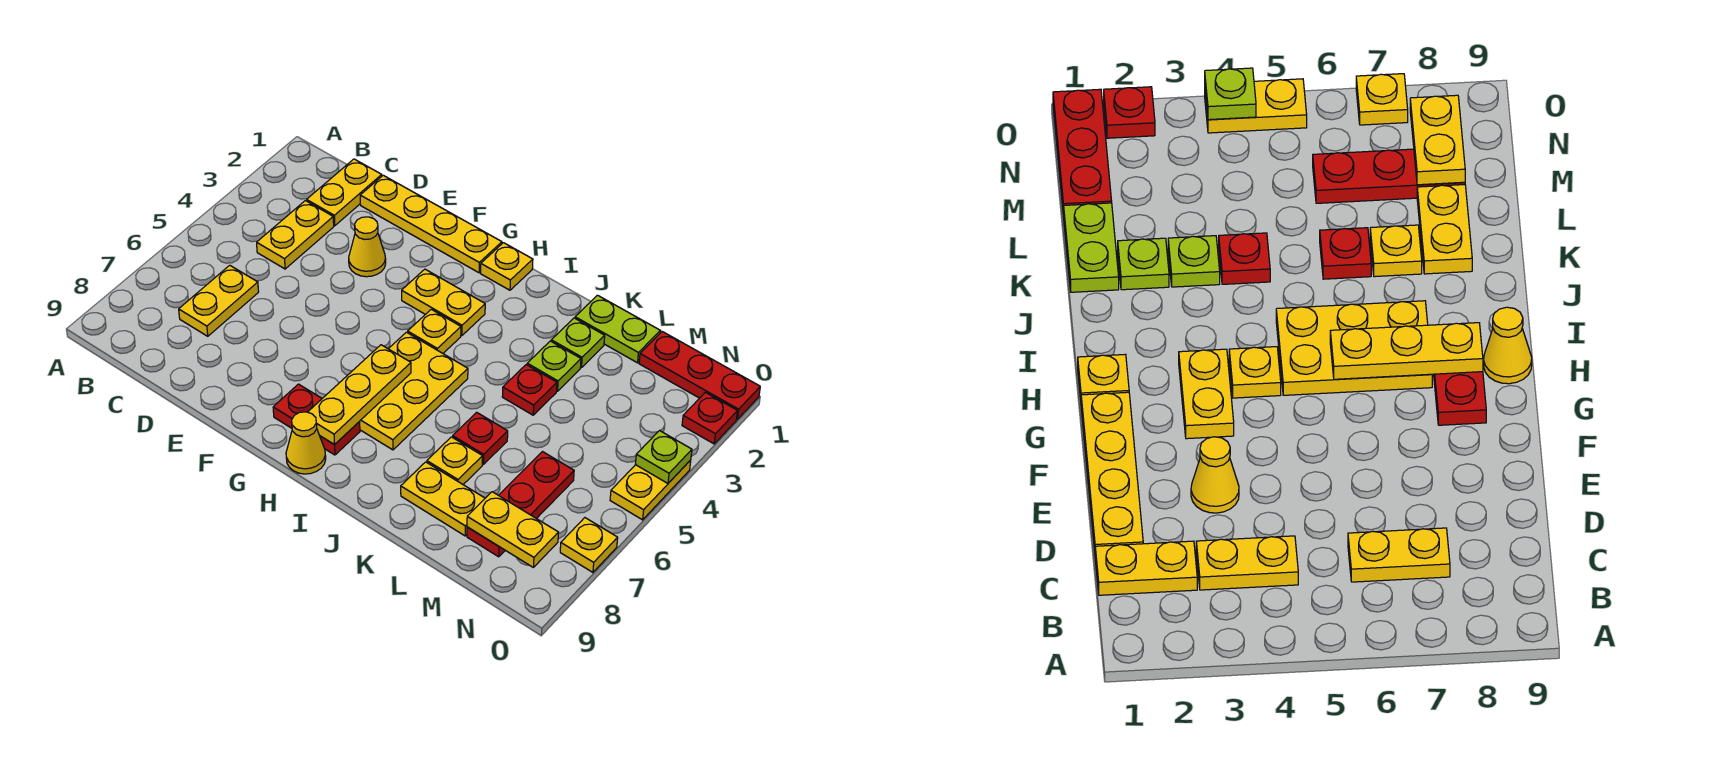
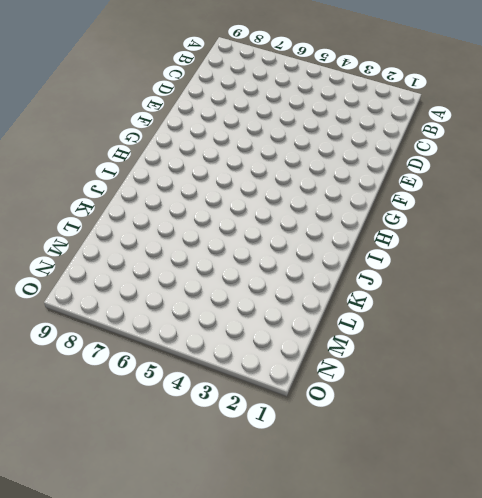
none -> yellow 1x2 plate [307,159,382,226]
none -> yellow 1x2 plate [257,201,334,269]
none -> yellow 1x2 plate [179,265,259,336]

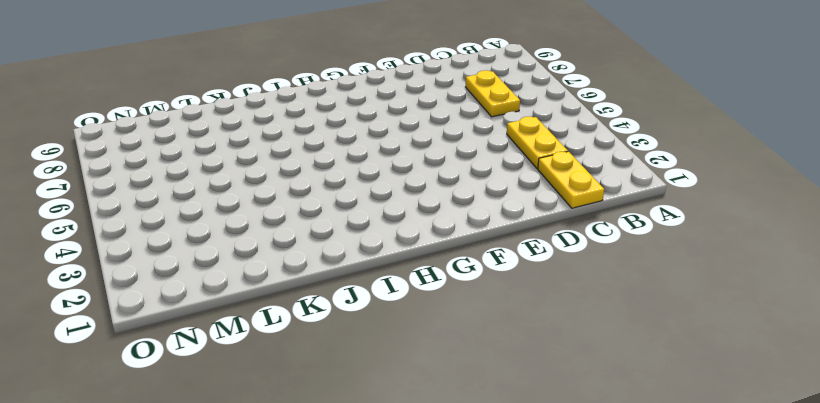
none -> yellow 1x4 plate [360,175,502,273]
none -> yellow 1x1 cone [349,217,386,277]
none -> yellow 1x2 plate [402,269,485,336]

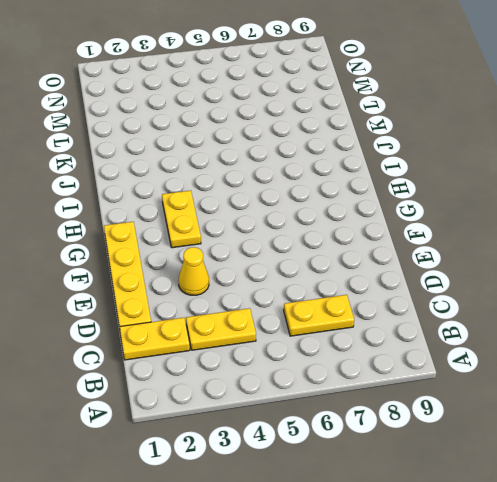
none -> red 1x2 plate [273,384,360,455]
none -> yellow 1x1 plate [481,243,533,290]
none -> yellow 1x1 plate [408,309,461,353]

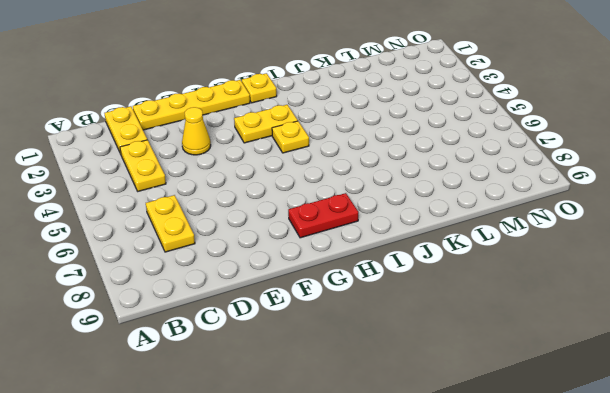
none -> yellow 2x3 plate [359,332,468,450]
none -> yellow 1x1 cone [286,412,326,474]
none -> lime 1x2 plate [575,295,660,363]

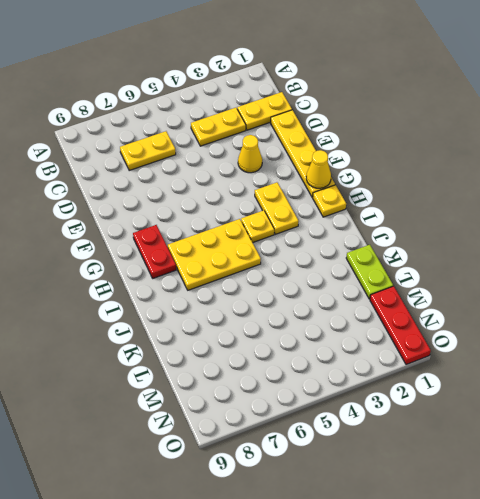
yellow 1x1 cone [306,150,331,188] -> yellow 1x1 cone moved to [286,412,326,474]
none -> lime 1x1 plate [551,318,605,368]
none -> lime 1x1 plate [527,341,581,391]
none -> red 1x1 plate [502,365,557,415]

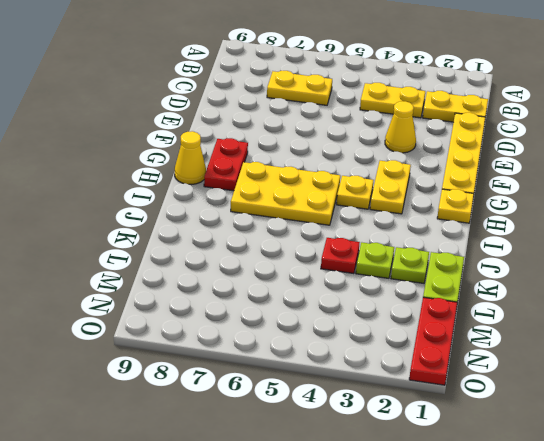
none -> red 1x1 plate [453,412,508,464]
none -> yellow 1x1 plate [427,437,482,484]
none -> yellow 1x2 plate [401,462,485,536]

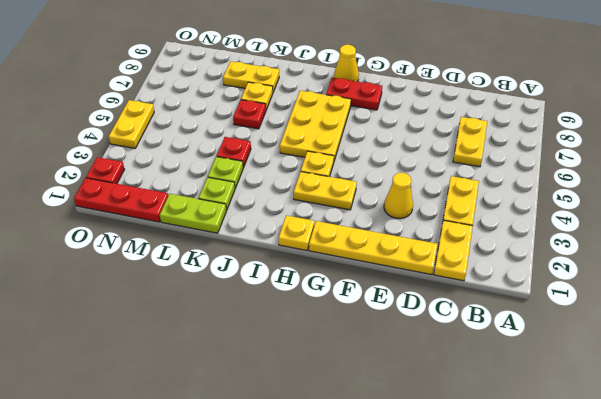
none -> red 1x3 plate [467,452,574,557]
none -> yellow 1x1 plate [560,518,618,572]
none -> yellow 1x3 plate [308,345,411,445]

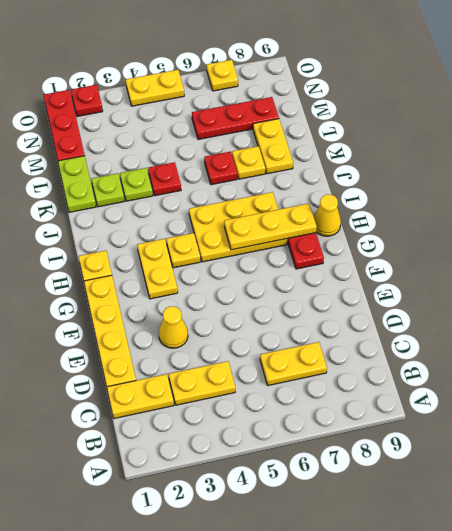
none -> yellow 1x2 plate [467,492,559,567]
none -> lime 1x1 plate [635,431,692,483]

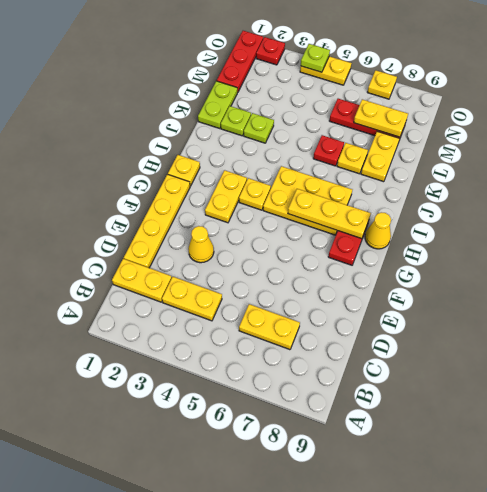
yellow 1x2 plate [354,99,408,137] -> yellow 1x2 plate turned to [467,492,559,567]
none -> red 1x1 plate [502,365,557,415]

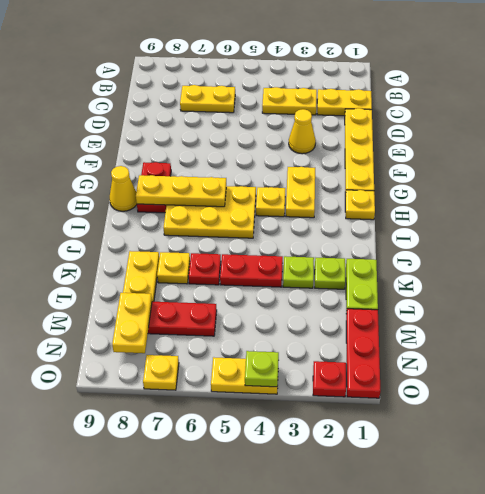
red 1x2 plate [220,254,283,287] -> red 1x1 plate [502,365,557,415]

